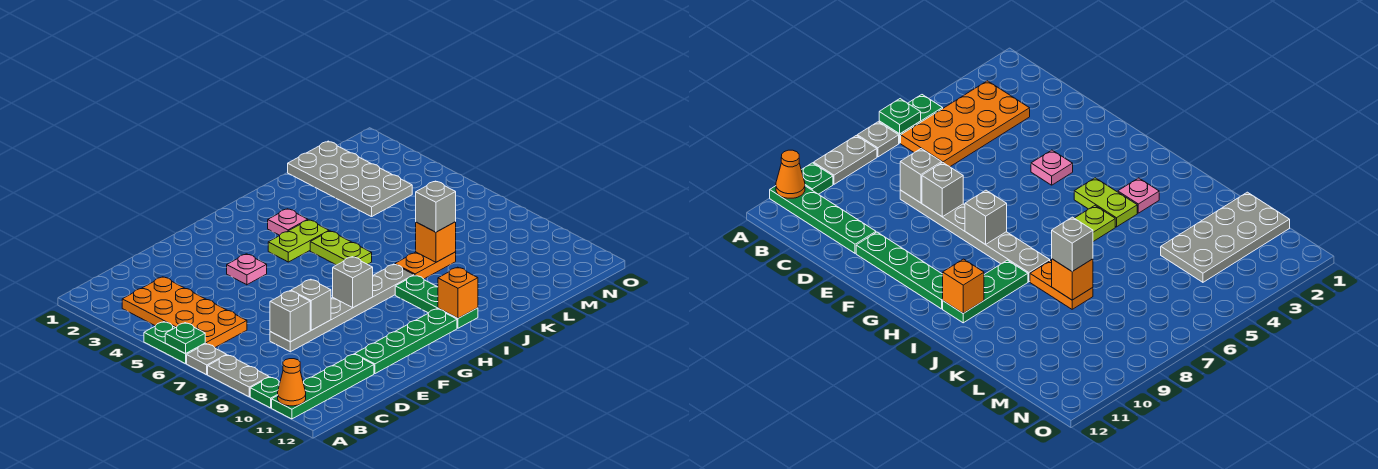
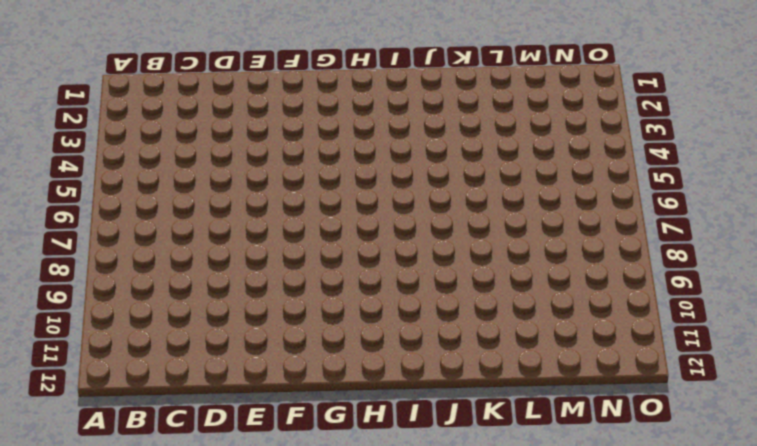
none -> green 1x2 plate [144,322,205,364]
none -> grey 1x1 plate [187,344,226,375]
none -> grey 1x2 plate [208,355,269,397]

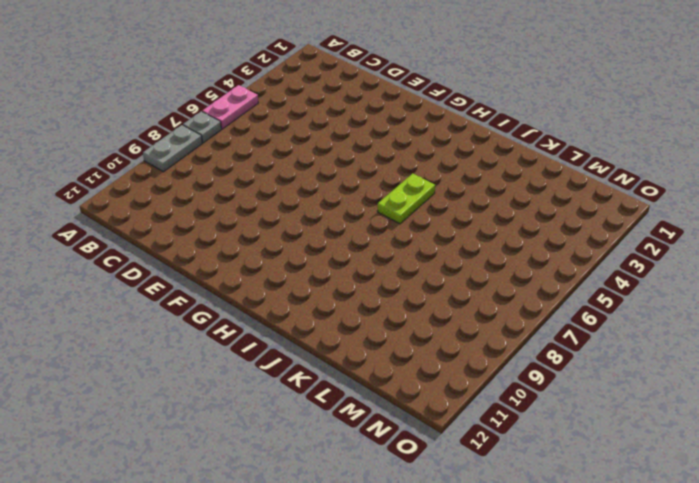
pink 1x2 plate [202,85,258,129] -> green 1x2 plate [144,322,205,364]
none -> green 1x1 plate [250,377,280,408]
none -> green 1x4 plate [272,354,374,419]
none -> orange 2x4 plate [122,277,247,347]

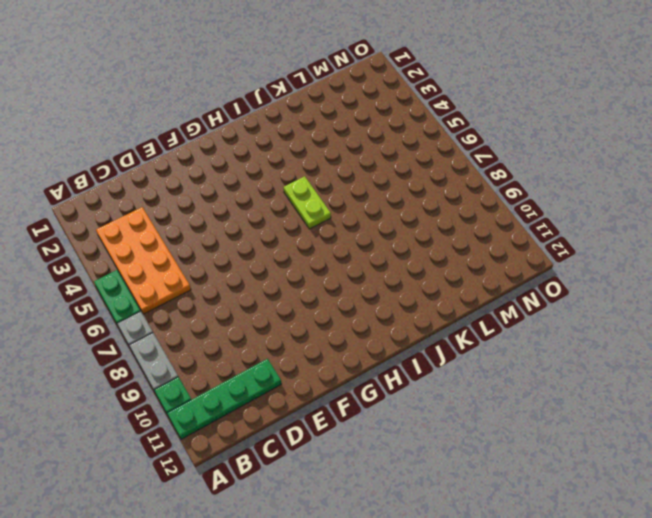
none -> grey 1x6 plate [270,264,414,352]
none -> green 1x4 plate [355,309,457,374]
none -> pink 1x1 plate [227,254,267,285]

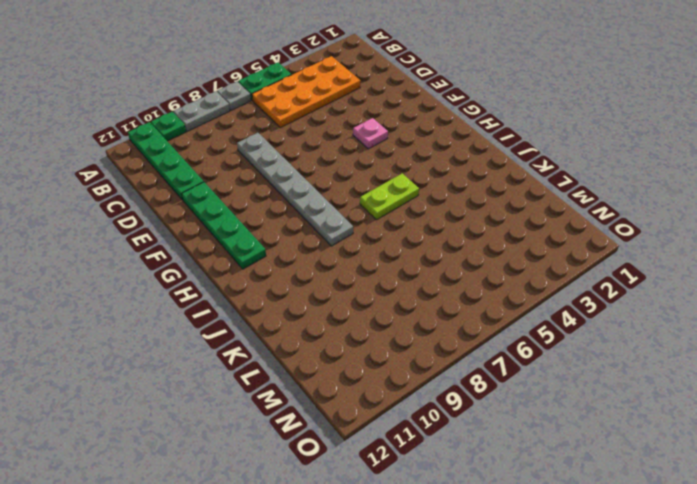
none -> lime 1x2 plate [268,220,329,262]
none -> pink 1x1 plate [268,209,308,235]
none -> green 1x3 plate [395,275,478,328]

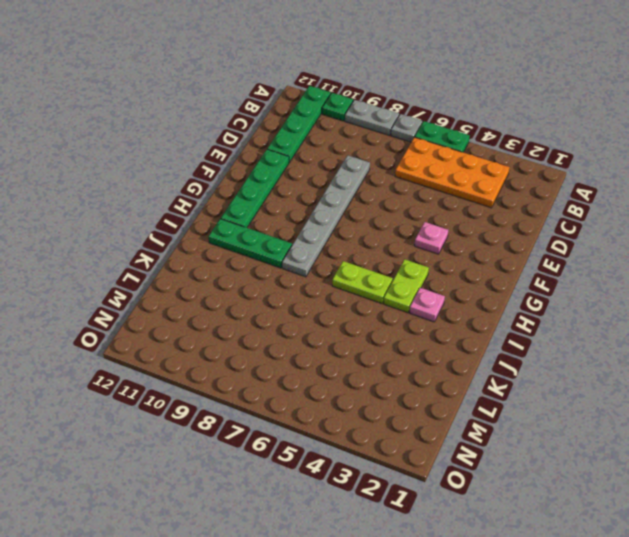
none -> orange 1x2 plate [395,252,456,279]
none -> grey 2x4 plate [288,141,412,217]
none -> green 1x1 plate [165,323,205,354]

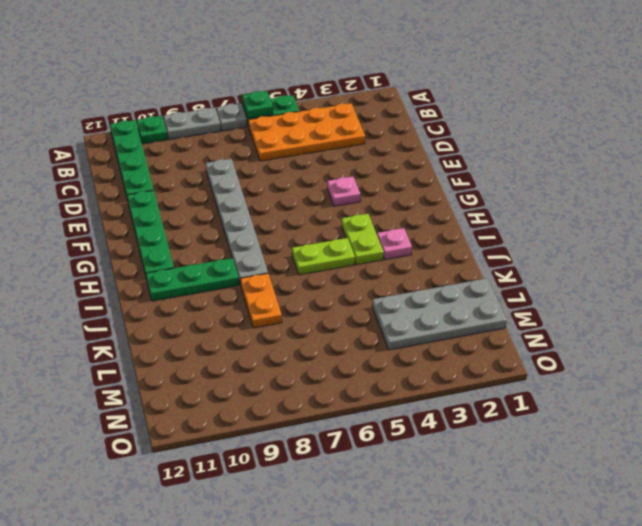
none -> orange 1x1 cone [278,359,306,406]
none -> grey 1x1 brick [270,291,310,342]
none -> grey 1x1 brick [291,279,331,330]

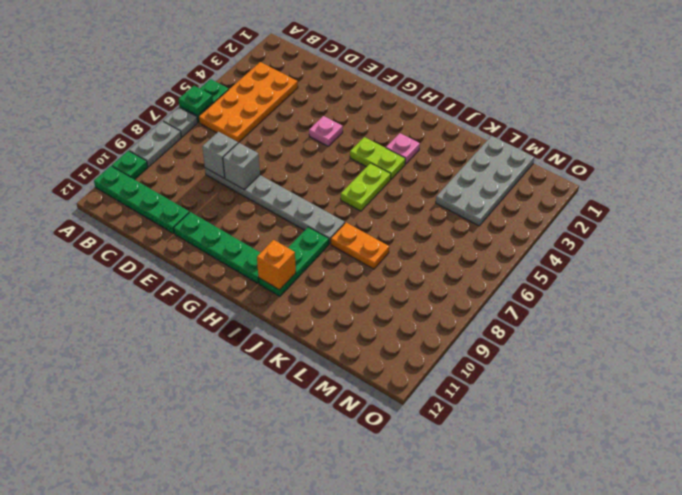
none -> orange 1x1 cone [278,359,306,406]
none -> grey 1x1 brick [333,257,373,308]
none -> orange 1x1 brick [416,222,456,262]

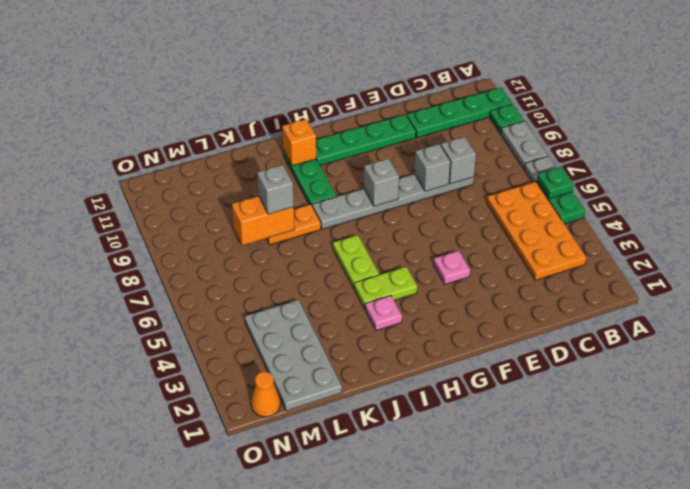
orange 1x2 brick [232,196,294,245] -> orange 1x1 brick [416,222,456,262]
orange 1x1 cone [251,372,280,417] -> orange 1x1 cone moved to [278,359,306,406]

